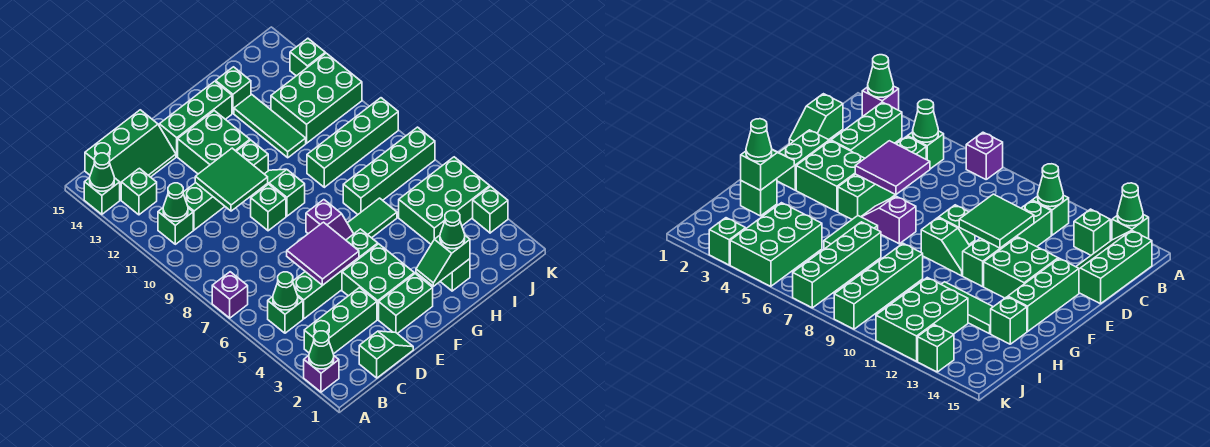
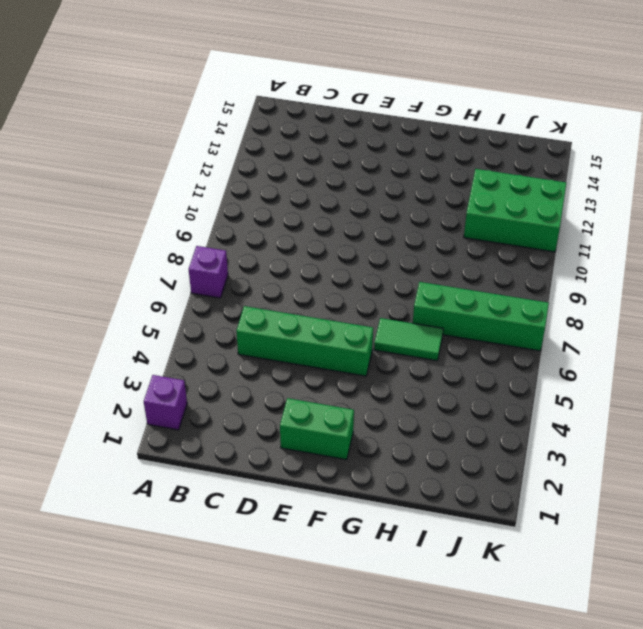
none -> green 1x1 brick [84,178,120,214]
none -> green 1x3 brick [304,288,377,354]
none -> green 1x1 brick [268,297,303,333]
none -> green 1x1 brick [158,208,193,244]

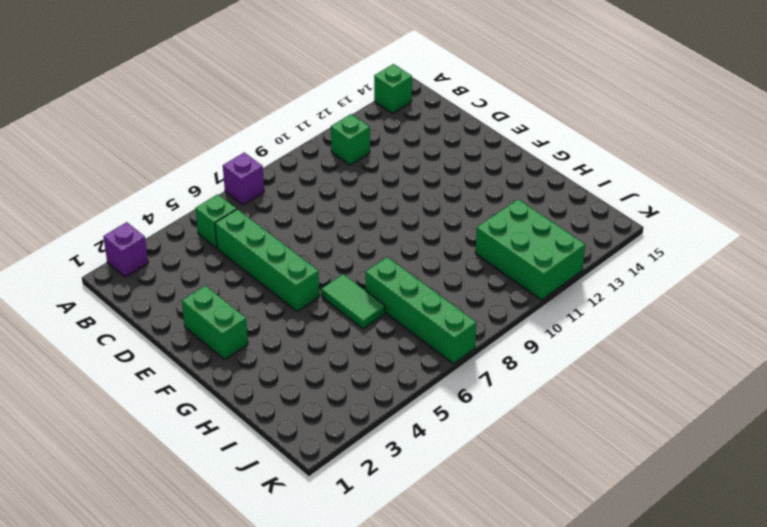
none -> green 1x3 brick [304,288,377,354]
none -> green 1x1 brick [121,168,157,215]
none -> green 2x3 slope [85,110,176,200]
none -> green 1x2 slope [359,331,413,378]

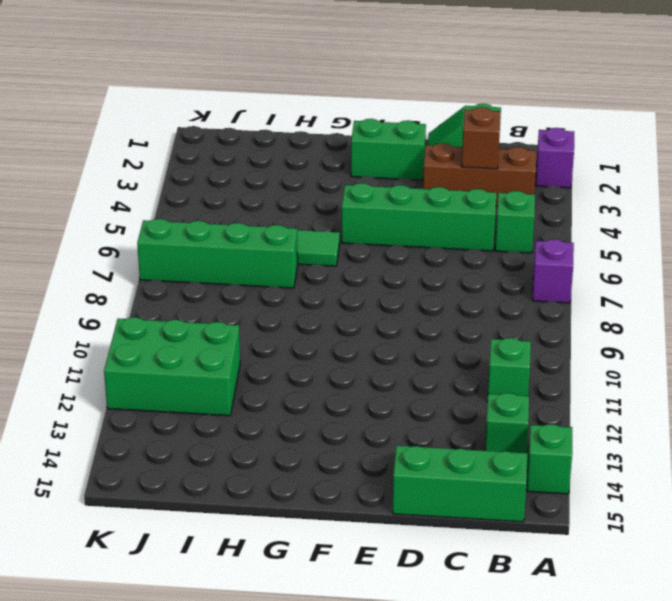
brown 1x3 brick [423,143,536,206] -> green 1x3 brick [304,288,377,354]
brown 1x1 brick [462,107,501,169] -> none
none -> green 1x4 brick [183,140,268,230]
none -> green 2x2 brick [342,244,414,319]
none -> green 1x1 brick [251,184,286,231]
none -> green 2x2 brick [178,111,250,174]

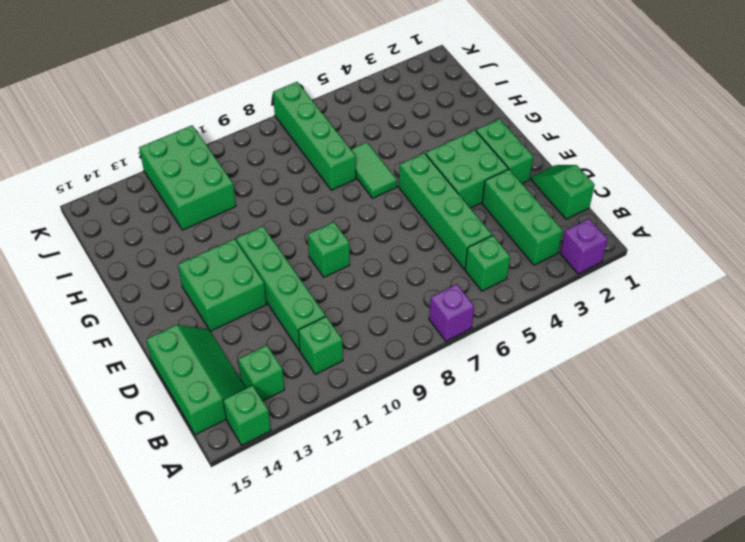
none -> green 1x3 brick [159,81,232,157]
none -> purple 1x2 slope [306,200,353,240]
none -> green 1x2 slope [257,169,305,216]
none -> green 1x1 brick [440,259,470,291]

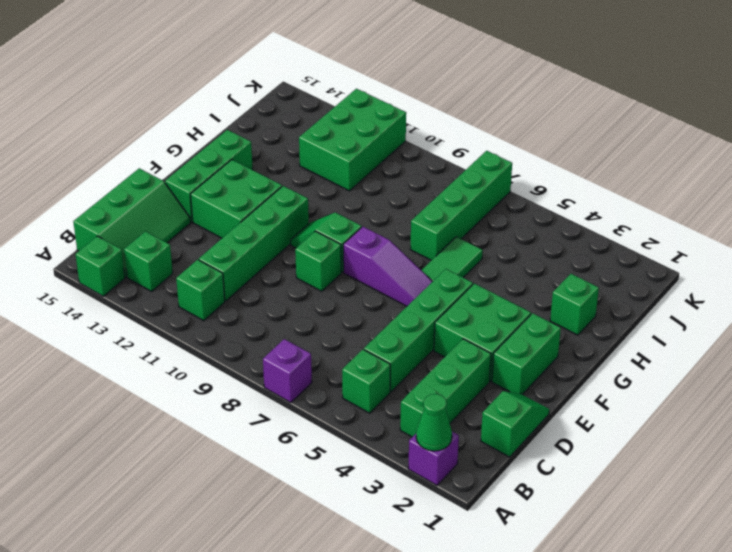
purple 1x3 slope [343,227,433,306] -> purple 1x2 slope [306,200,353,240]
none -> green 1x4 brick [307,98,398,187]
none -> green 1x3 tile [234,94,306,158]
none -> green 1x1 brick [216,67,251,113]
none -> green 2x3 brick [399,157,490,244]

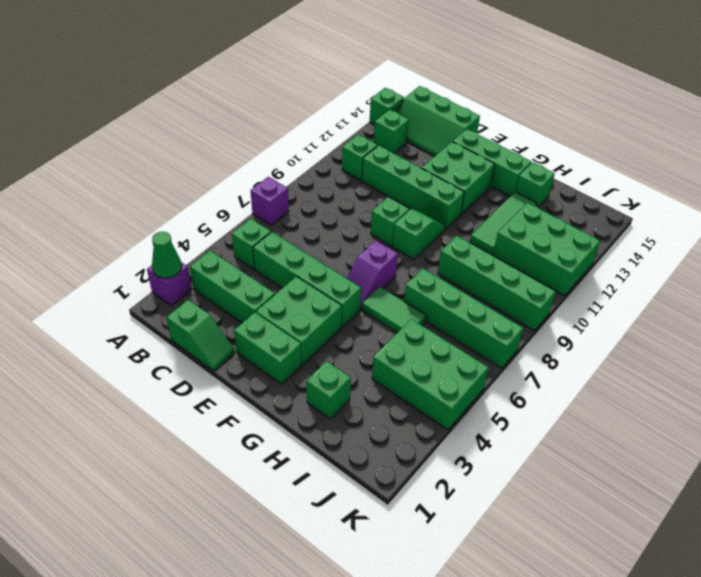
none -> green 1x1 brick [473,186,508,233]
none -> green 1x1 brick [290,38,325,76]
none -> green 1x1 cone [90,153,114,191]
none -> green 1x1 cone [273,272,298,310]

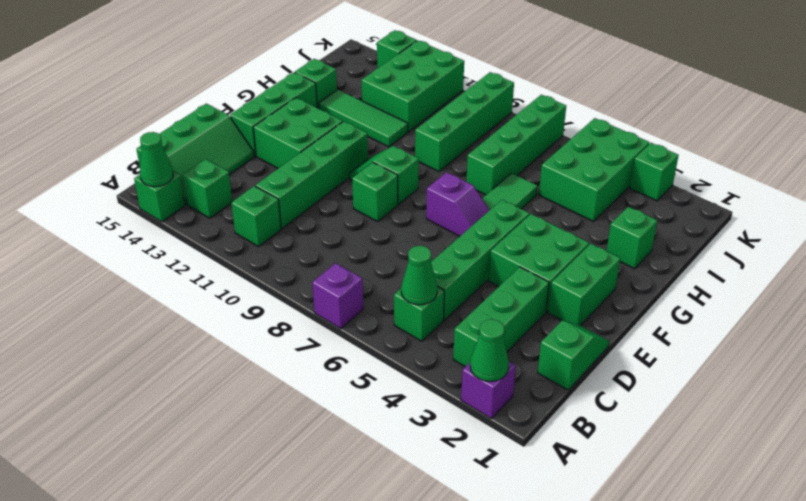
none -> green 1x1 cone [163,183,188,221]
none -> purple 2x2 tile [287,222,359,285]
none -> green 2x2 tile [195,148,268,211]
none -> green 1x2 slope [416,235,470,286]

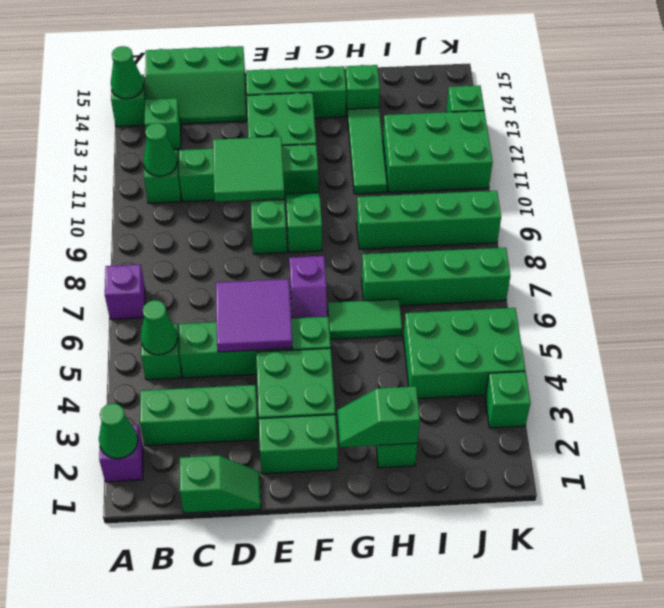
none -> green 1x1 cone [440,211,465,249]

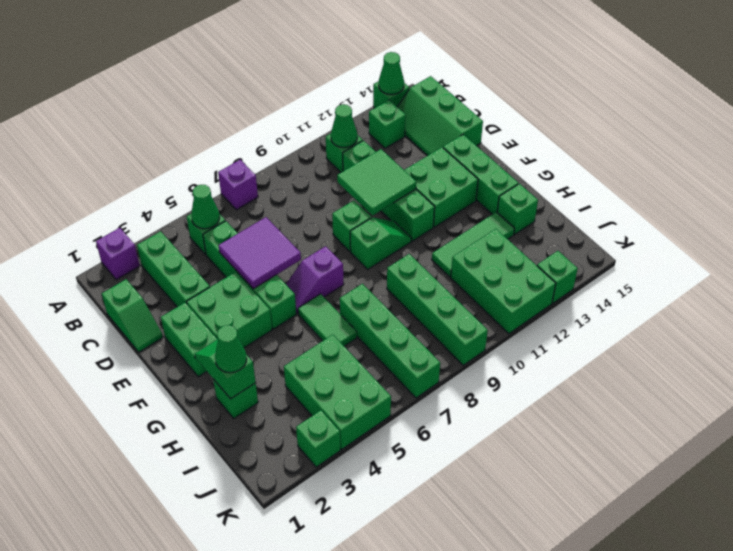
none -> green 1x1 cone [309,331,334,369]

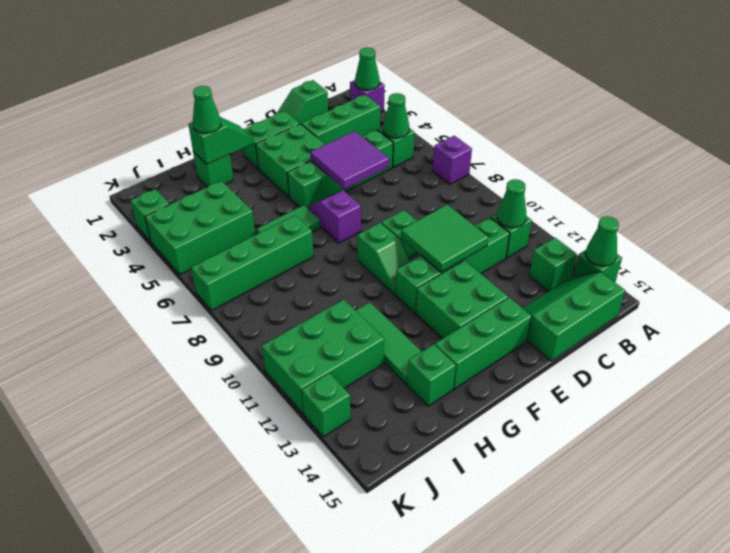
none -> green 1x4 brick [307,98,398,187]

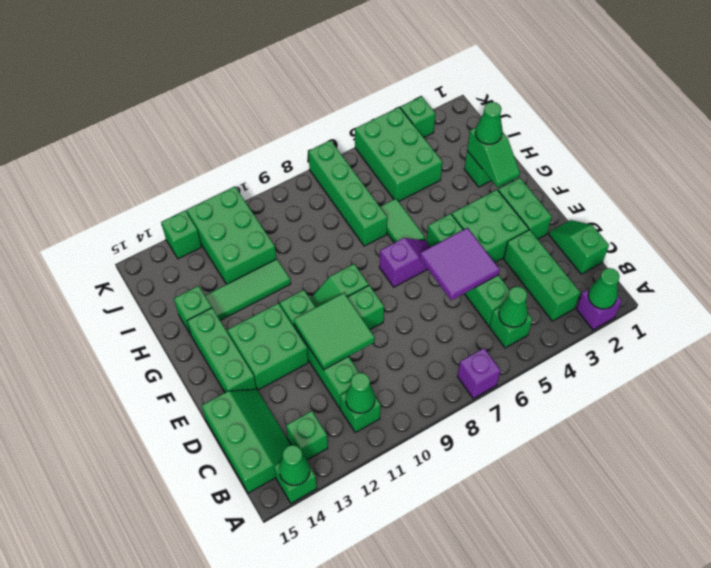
none -> green 1x4 brick [307,98,398,187]

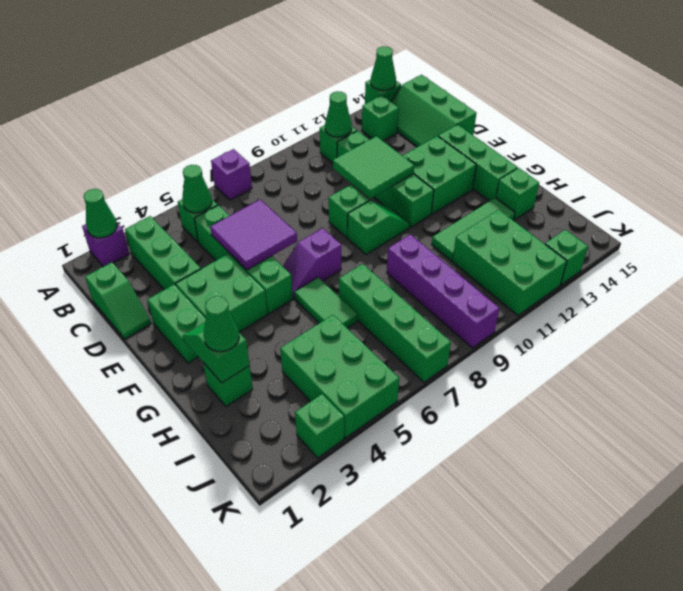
purple 1x4 brick [387,234,499,348] -> green 1x4 brick [307,98,398,187]

